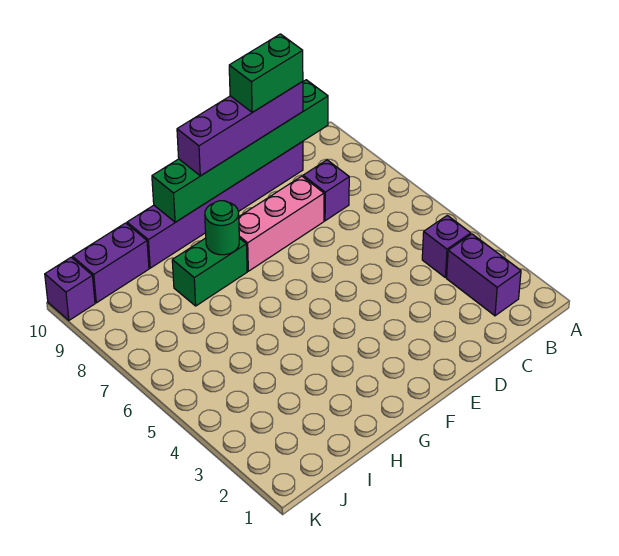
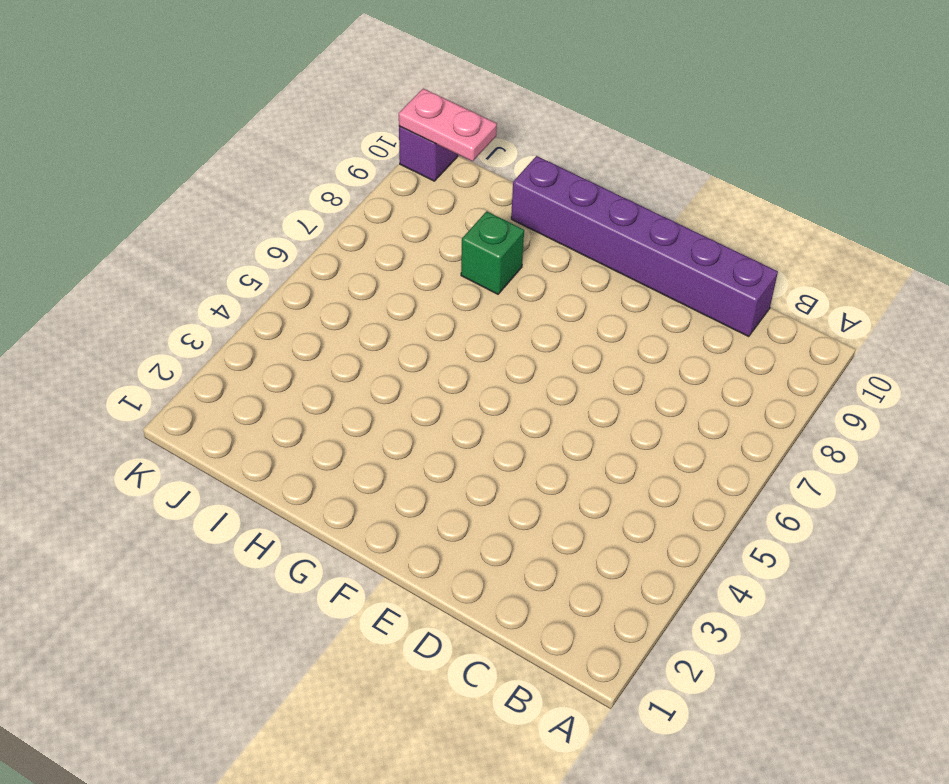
green 1x1 brick [461,211,524,294] -> green 1x2 brick [172,238,247,306]
pink 1x2 plate [399,88,497,161] -> none
none -> purple 1x2 brick [447,234,521,316]
none -> purple 1x1 brick [422,215,471,278]
none -> purple 1x1 brick [303,160,349,221]

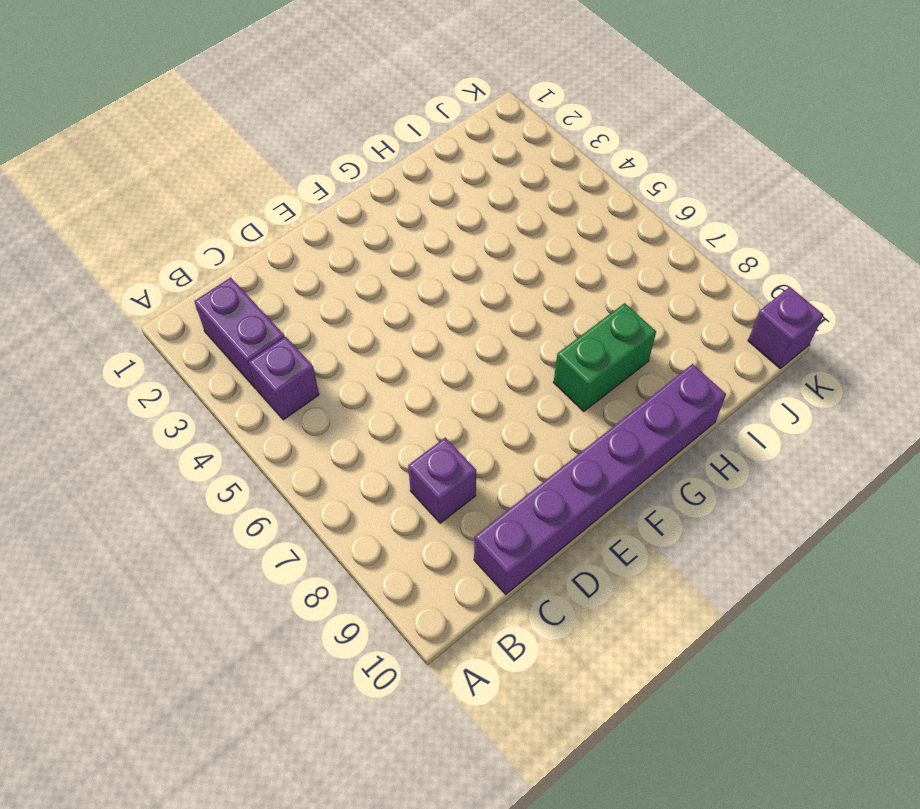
none -> pink 1x3 brick [239,176,324,271]
none -> purple 1x2 brick [73,223,149,303]
none -> green 1x6 brick [152,80,328,222]

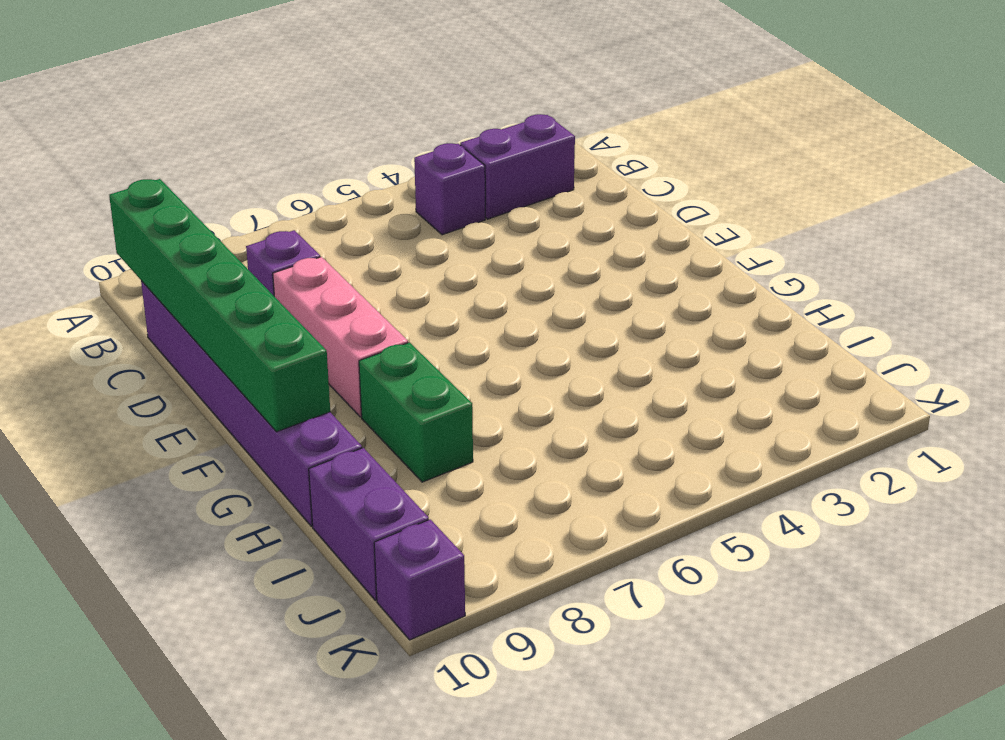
none -> green 1x1 round brick [205,201,239,255]
none -> purple 1x4 brick [177,81,303,176]
none -> green 1x2 brick [229,34,303,112]

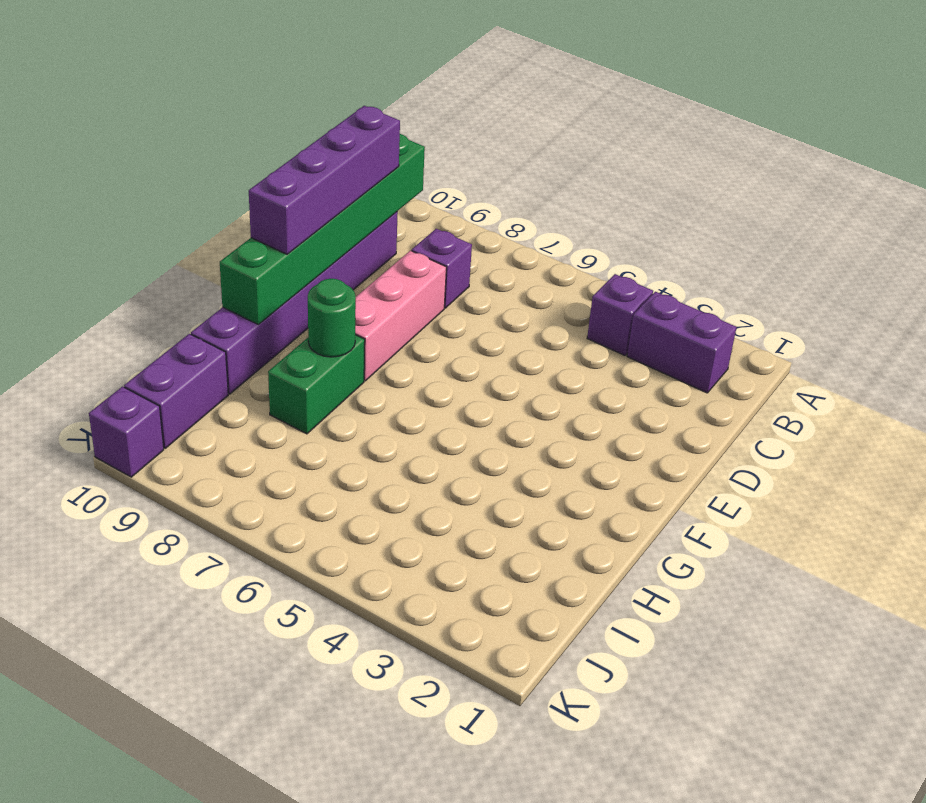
none -> green 1x2 brick [229,34,303,112]

